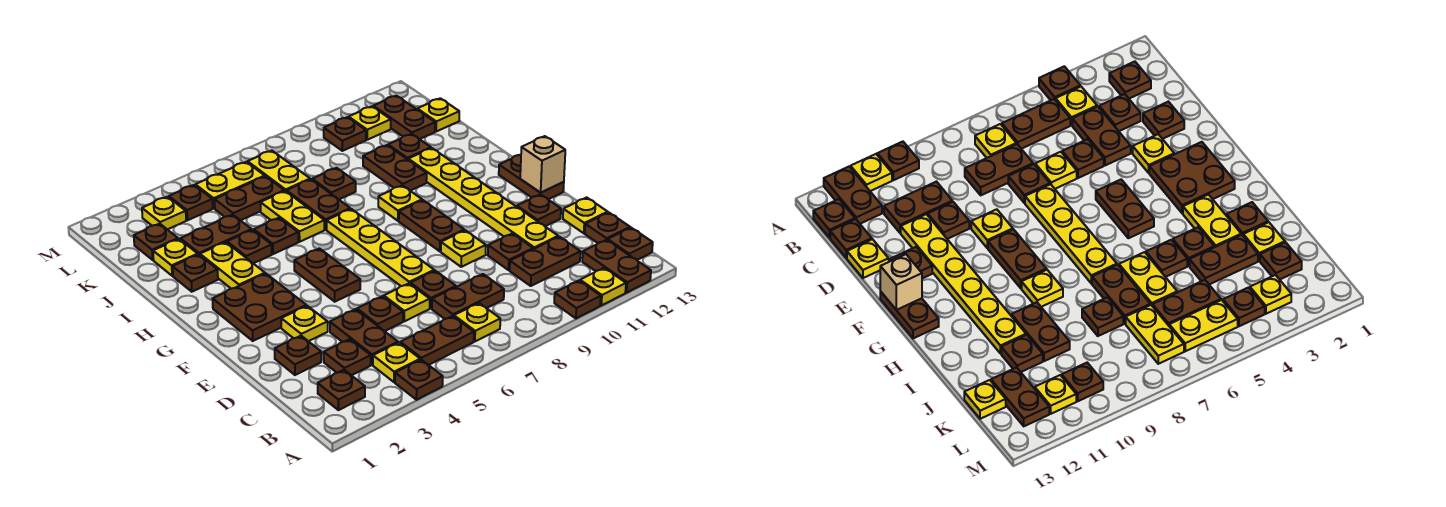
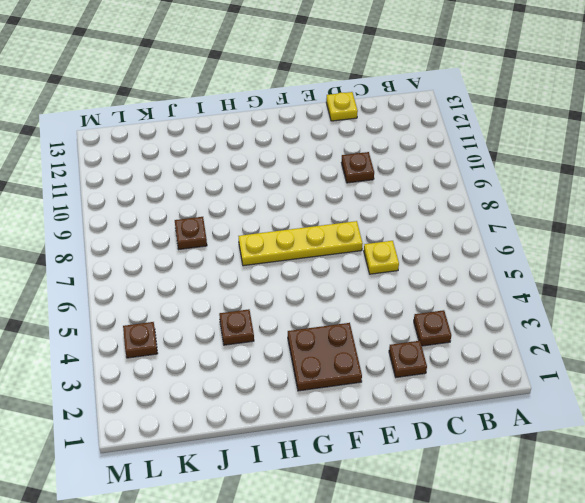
none -> brown 1x1 plate [395,360,443,400]
none -> brown 1x1 plate [554,281,601,318]
none -> yellow 1x1 plate [580,268,626,305]
none -> brown 1x2 plate [582,240,651,293]

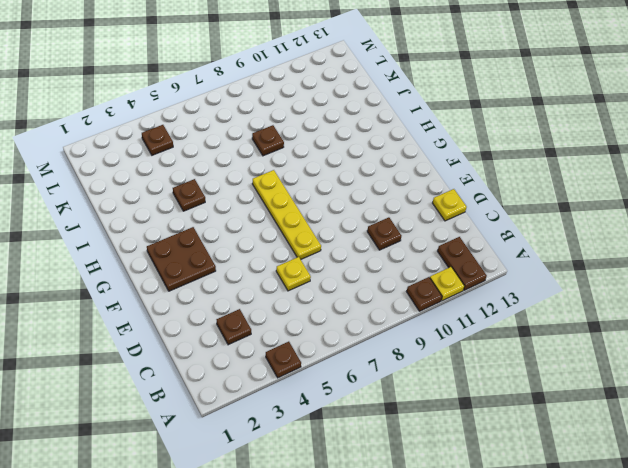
none -> brown 1x1 plate [318,370,365,410]
none -> yellow 1x1 plate [373,343,420,382]
none -> brown 1x2 plate [400,316,474,365]
none -> yellow 1x1 plate [454,303,500,341]

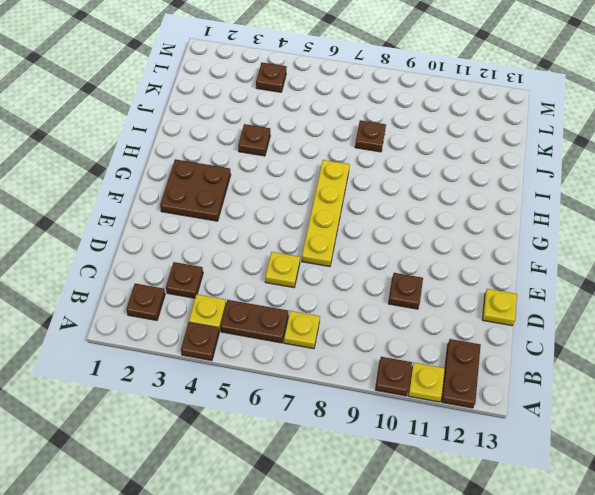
none -> brown 1x1 plate [608,228,653,260]
none -> brown 1x2 plate [330,309,398,365]
none -> brown 1x2 plate [432,274,504,319]
none -> brown 1x2 plate [510,237,581,286]

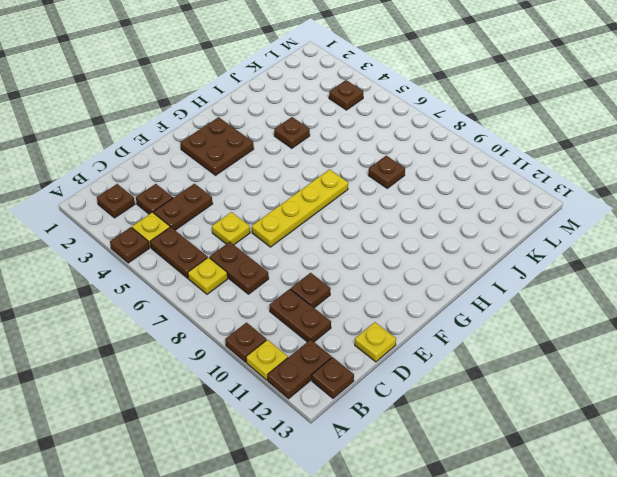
none -> brown 1x1 plate [585,212,630,243]
none -> brown 1x1 plate [275,336,321,375]
none -> brown 1x1 plate [357,296,403,331]
none -> brown 1x1 plate [410,271,456,308]

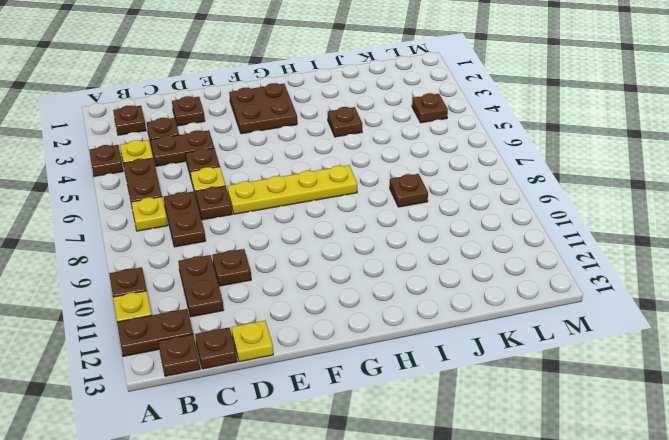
none -> yellow 1x6 plate [408,148,558,249]
none -> yellow 1x1 plate [281,306,328,341]
none -> yellow 1x1 plate [441,230,486,267]
none -> brown 1x1 plate [517,194,561,226]

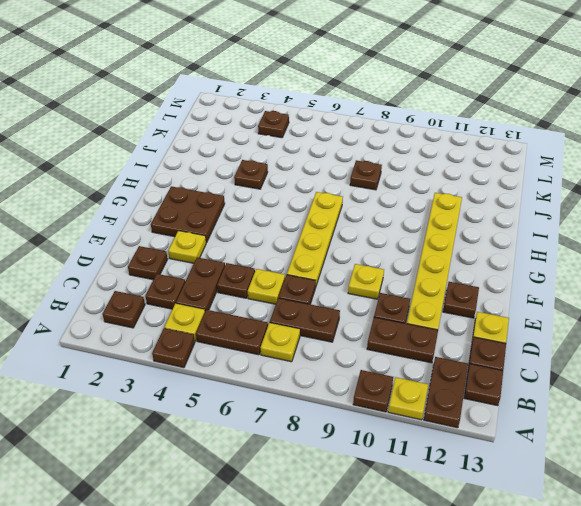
none -> brown 1x2 plate [294,249,360,302]
none -> brown 1x2 plate [399,200,464,251]
none -> brown 1x2 plate [499,155,564,199]
none -> yellow 1x2 plate [200,242,265,289]

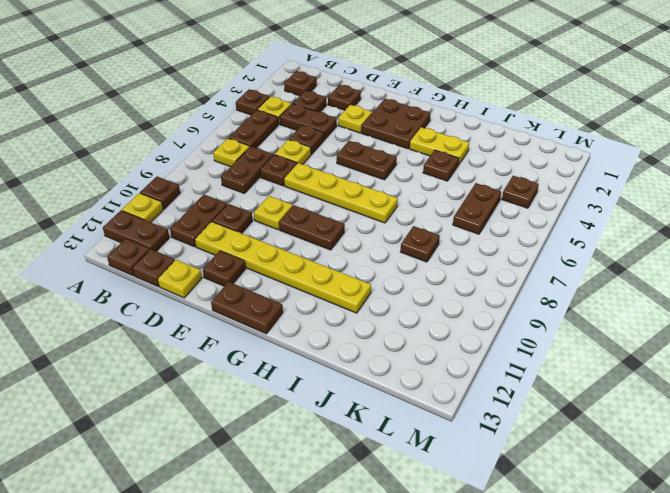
none -> yellow 1x1 plate [378,185,422,221]
none -> brown 1x1 plate [173,254,218,292]
none -> brown 1x1 plate [254,218,298,254]
none -> yellow 1x2 plate [260,191,325,242]

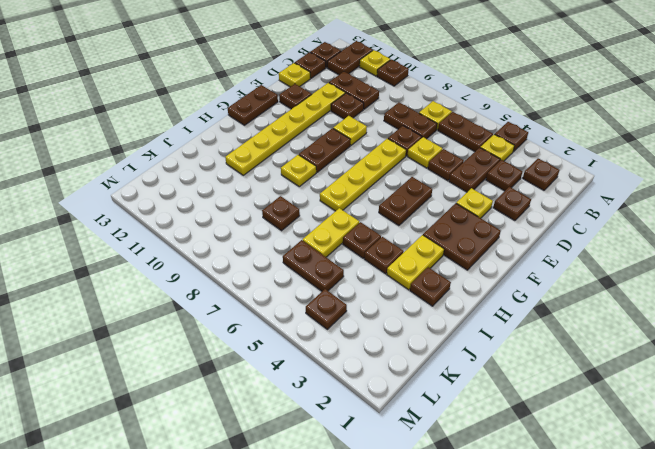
none -> brown 1x2 plate [287,179,350,230]
none -> brown 1x2 plate [363,145,427,191]
none -> yellow 1x1 plate [153,239,198,276]
none -> brown 1x2 plate [180,215,252,255]

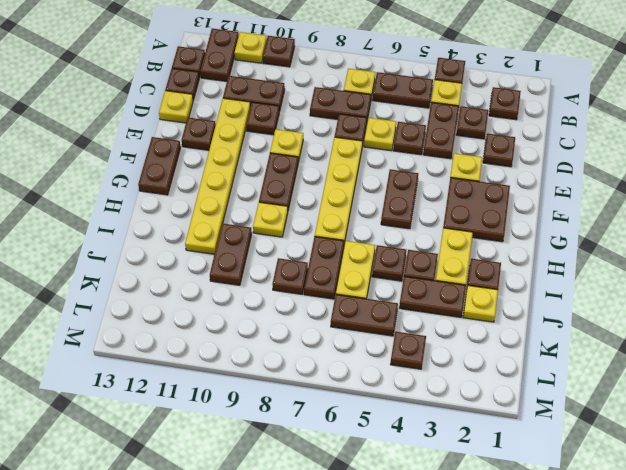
none -> brown 1x1 plate [388,134,431,159]
none -> brown 1x1 plate [134,224,178,260]
none -> yellow 1x2 plate [248,151,310,192]
none -> brown 1x2 plate [373,96,435,139]

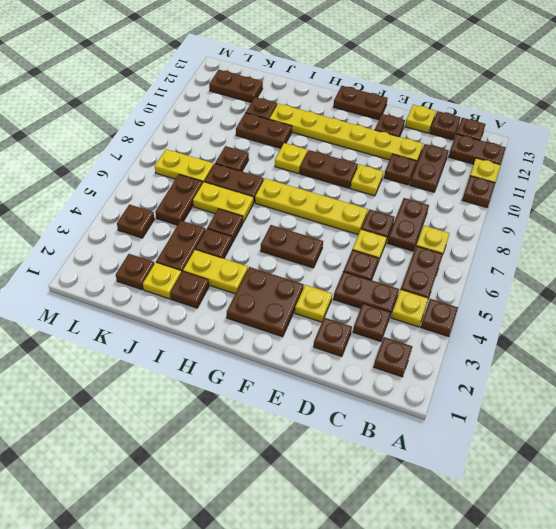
none -> yellow 1x1 plate [417,98,459,131]
none -> yellow 1x1 plate [142,197,186,229]
none -> yellow 1x2 plate [195,162,265,208]
none -> brown 1x1 plate [324,117,366,151]

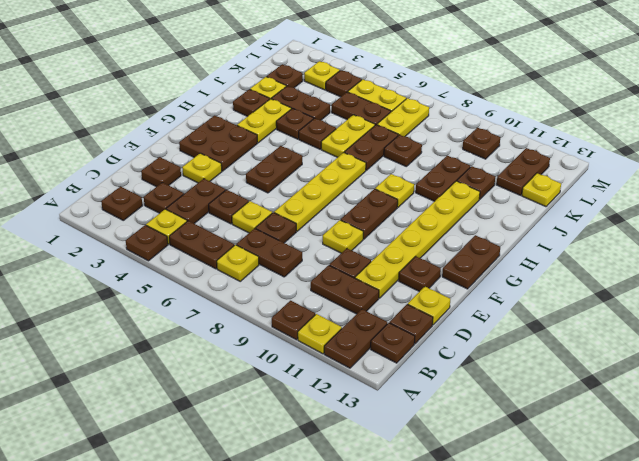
none -> yellow 1x1 plate [349,106,391,140]
none -> tan 1x1 brick [520,136,565,193]

